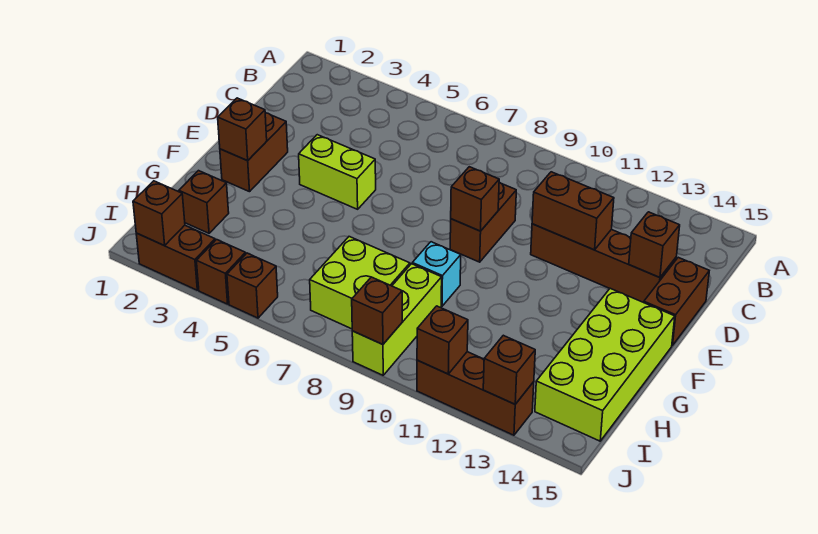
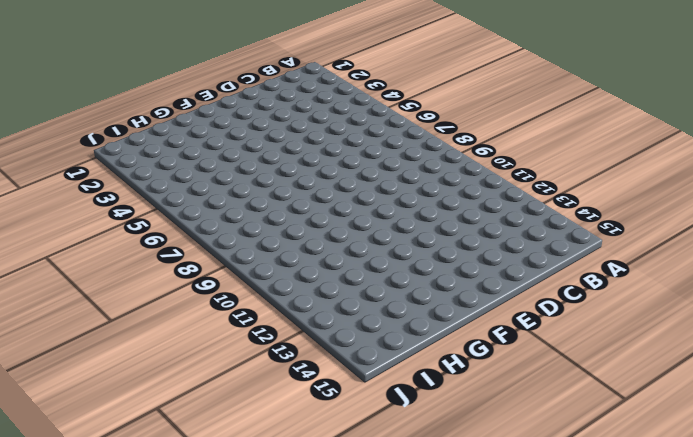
none -> brown 1x2 brick [450,182,516,262]
none -> brown 1x4 brick [531,224,676,302]
none -> brown 1x2 brick [644,257,709,346]

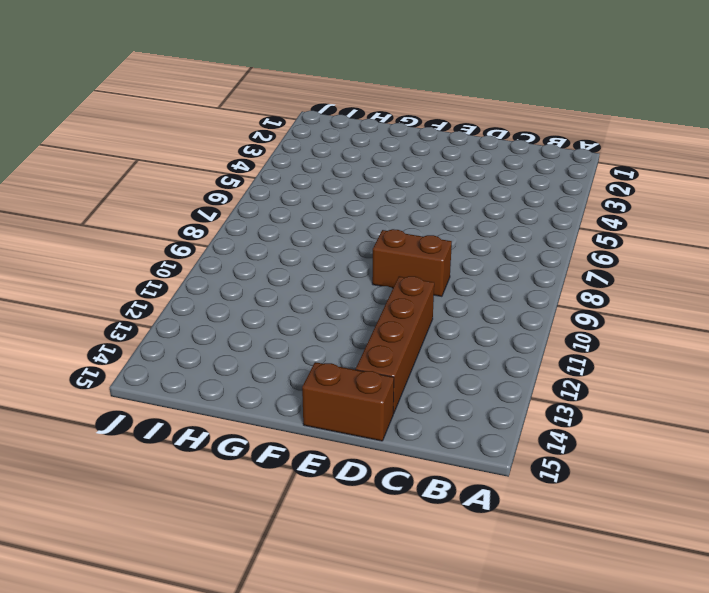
none -> brown 1x2 brick [220,113,288,192]
none -> lime 1x2 brick [299,135,376,209]
none -> lime 2x4 brick [535,288,675,441]

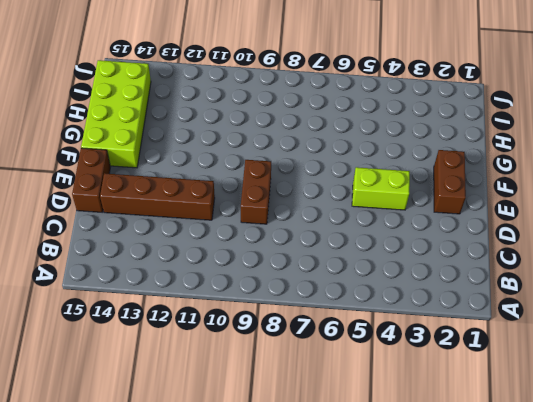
none -> cyan 1x1 brick [412,242,461,306]
none -> brown 1x1 brick [179,171,229,233]
none -> lime 2x2 brick [310,237,410,329]

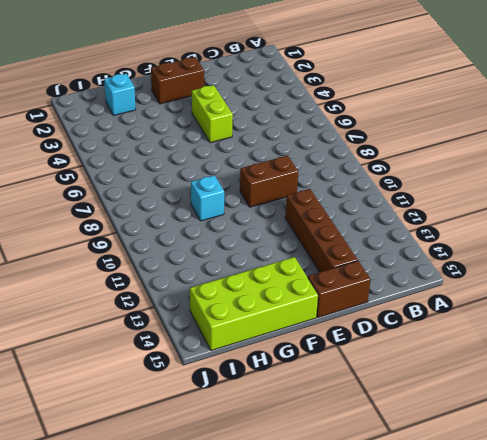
cyan 1x1 brick [104,74,136,116] -> brown 1x1 brick [179,171,229,233]
none -> lime 2x2 brick [310,237,410,329]
none -> lime 1x3 brick [352,264,442,375]
none -> brown 1x2 brick [136,225,215,290]

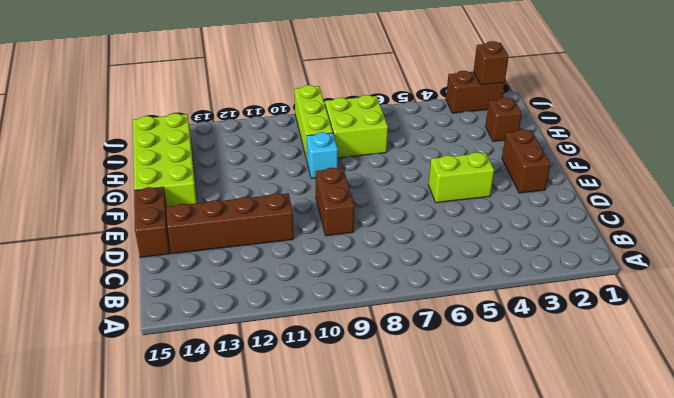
none -> brown 1x1 brick [197,239,246,304]
none -> brown 1x1 brick [227,253,278,318]
none -> brown 1x3 brick [417,352,534,435]

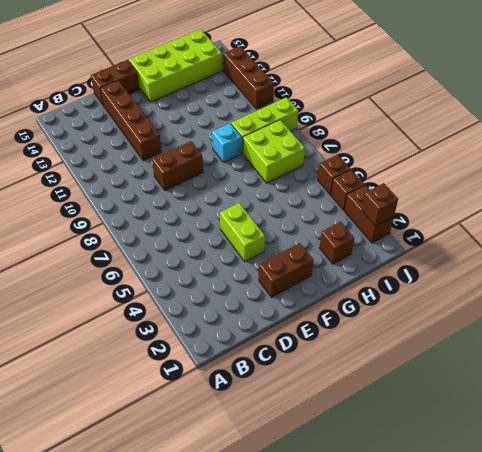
none -> brown 1x2 brick [532,172,614,250]
none -> brown 1x1 brick [629,212,680,278]
none -> brown 1x1 brick [451,167,499,231]

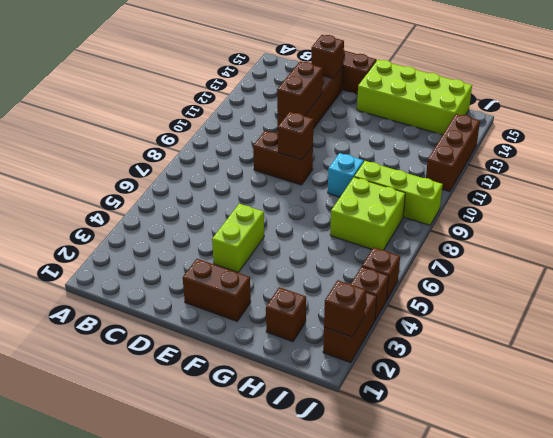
none -> brown 1x1 brick [218,98,267,161]
none -> brown 1x1 brick [352,277,402,344]
none -> brown 1x1 brick [417,306,468,374]

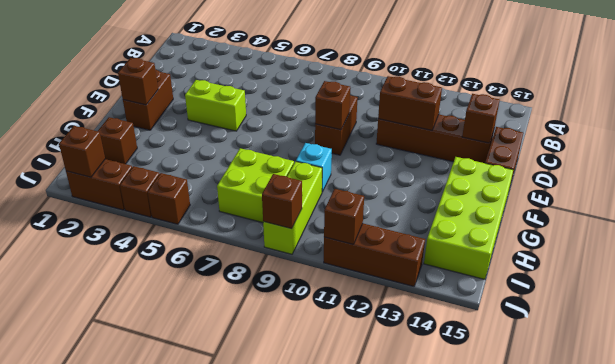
none -> brown 1x1 brick [483,335,535,404]

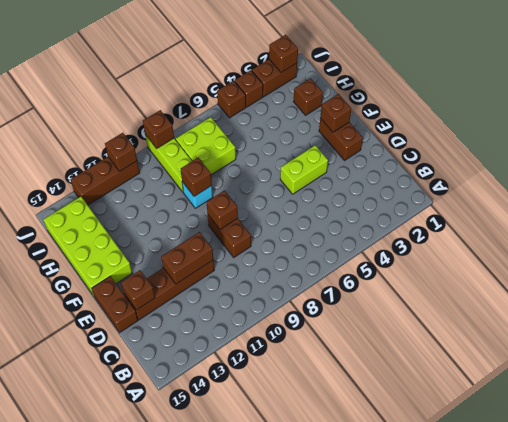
brown 1x1 brick [181,158,212,196] -> brown 1x1 brick moved to [483,335,535,404]

